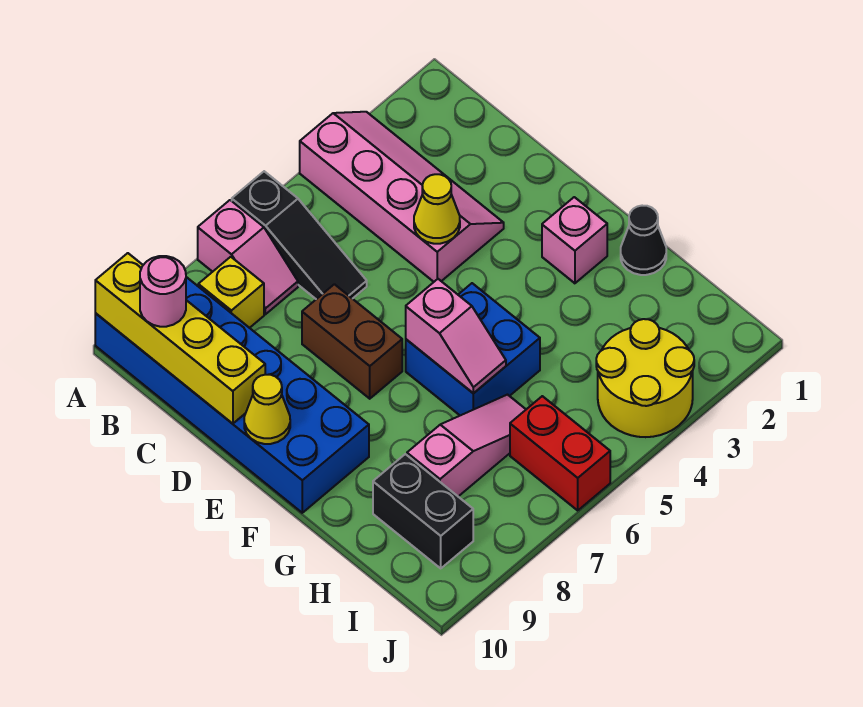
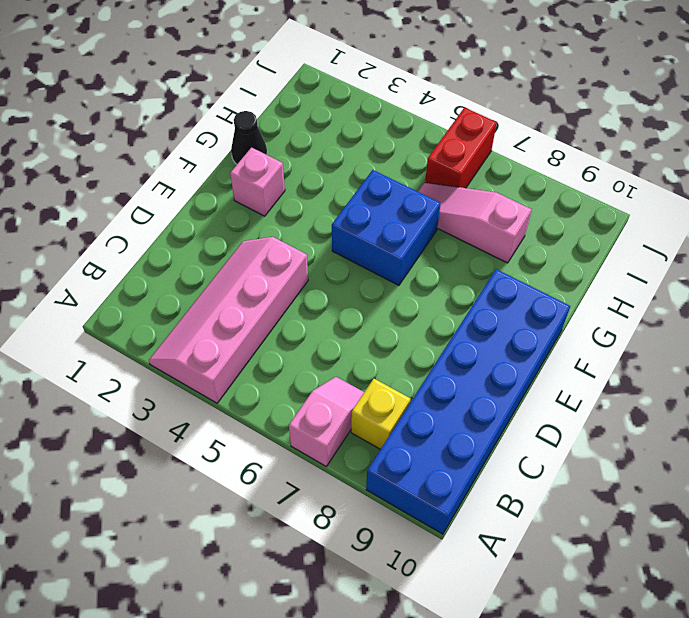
none -> black 1x3 slope [232,171,367,299]
none -> brown 1x2 brick [302,284,402,399]
none -> black 1x2 brick [373,454,473,568]

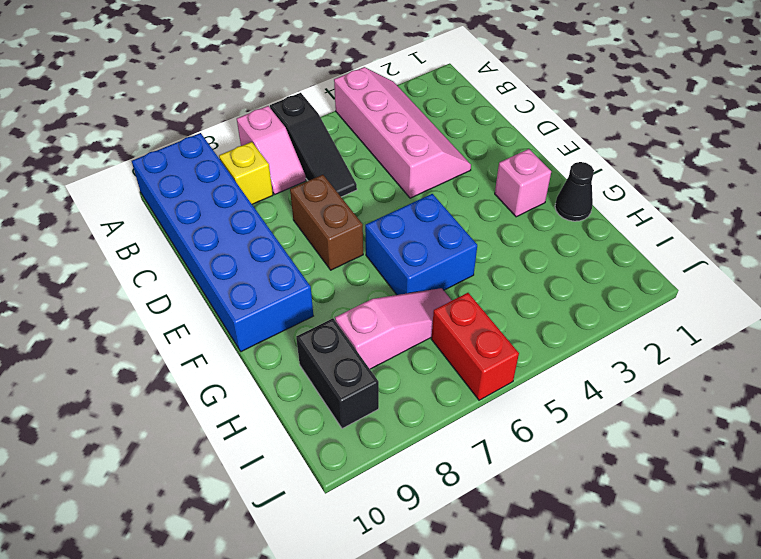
none -> yellow 2x2 round brick [596,319,694,437]
none -> yellow 1x4 brick [95,253,265,424]
none -> yellow 1x1 cone [414,174,460,244]

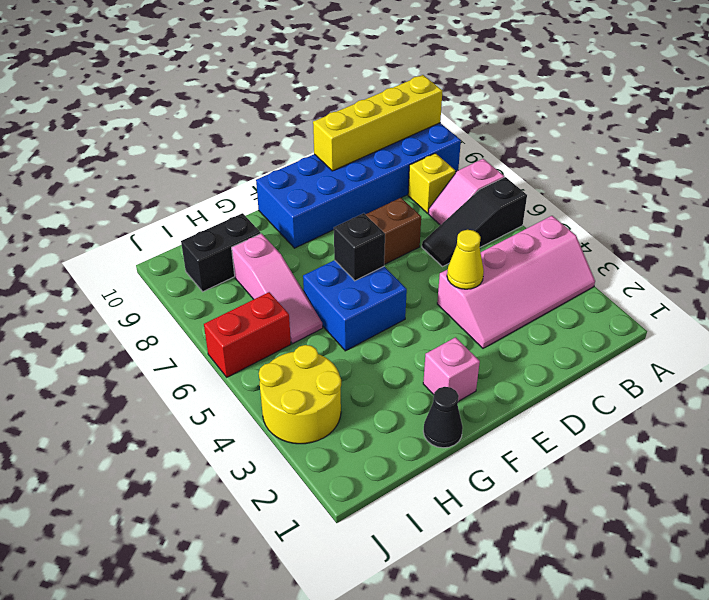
black 1x1 brick [334,213,385,281] -> pink 1x2 slope [406,279,506,393]
none -> yellow 1x1 cone [244,375,290,444]
none -> pink 1x1 round brick [140,256,186,327]

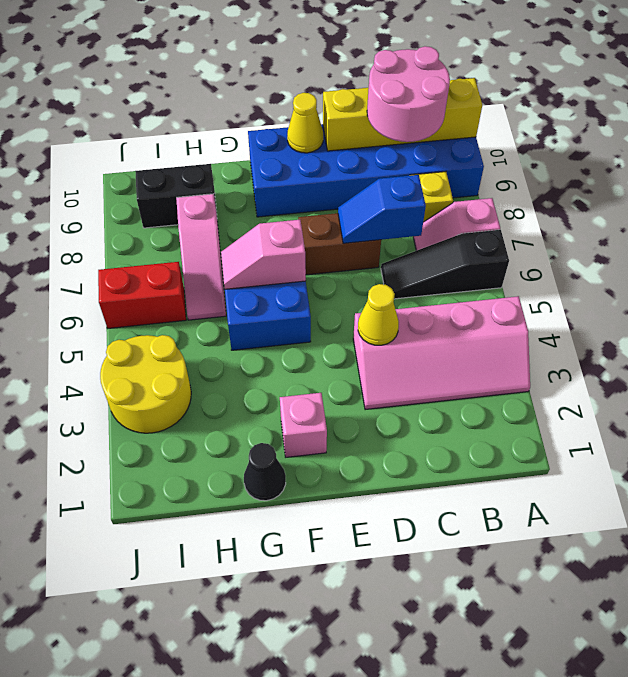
pink 2x2 round brick [367,46,450,142] -> pink 1x1 round brick [140,256,186,327]
blue 1x2 slope [338,175,426,243] -> none

